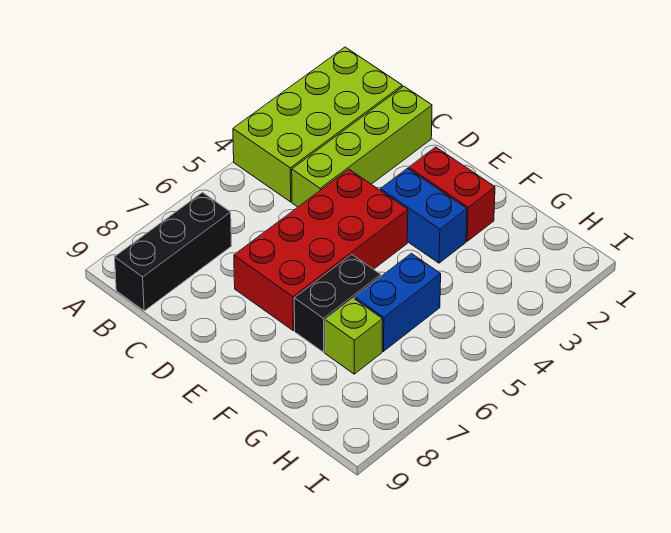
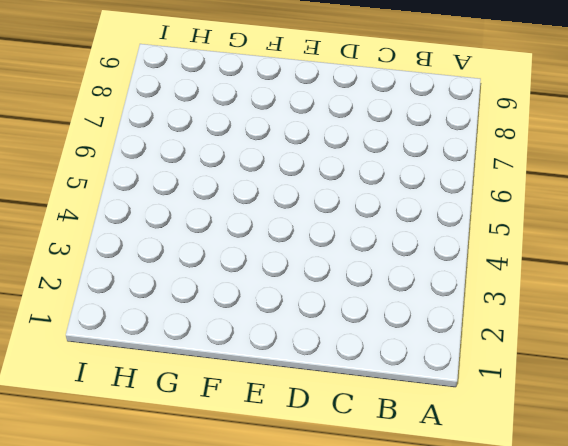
none -> lime 2x4 brick [233,47,402,202]
none -> black 1x3 brick [115,193,232,311]

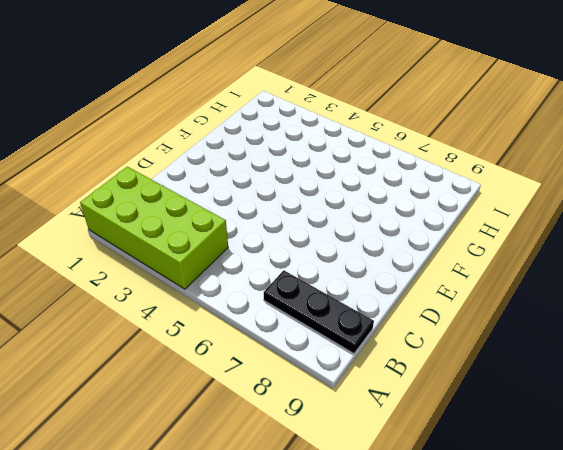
black 1x3 plate [264,270,374,353] -> black 1x3 brick [115,193,232,311]
none -> lime 1x4 brick [292,86,432,207]
none -> red 2x4 brick [234,169,408,330]

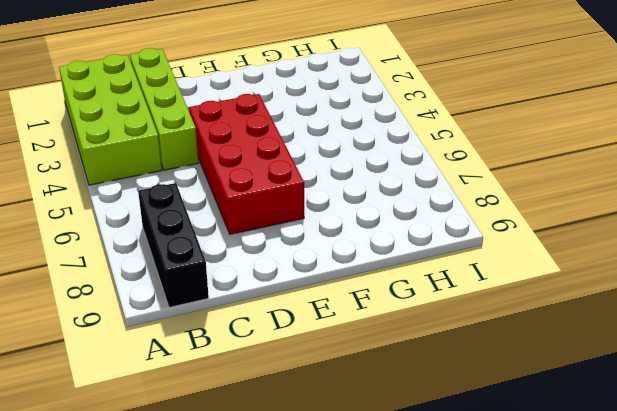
none -> red 1x2 brick [409,147,495,241]
none -> blue 1x2 brick [380,168,467,263]

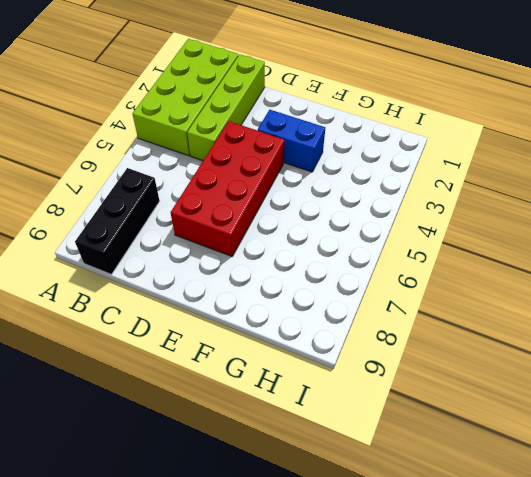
none -> red 1x2 brick [409,147,495,241]
none -> black 1x2 brick [294,254,381,352]

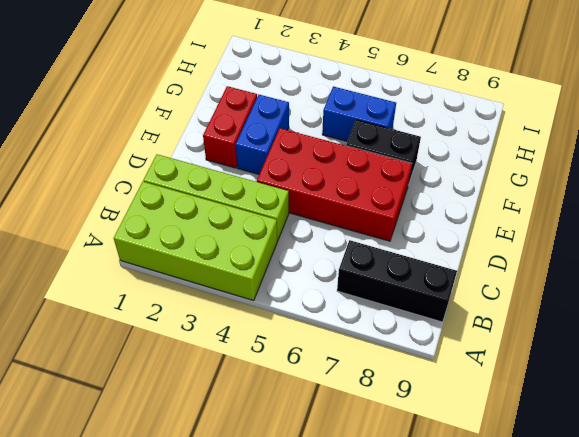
none -> lime 1x1 brick [325,298,383,374]

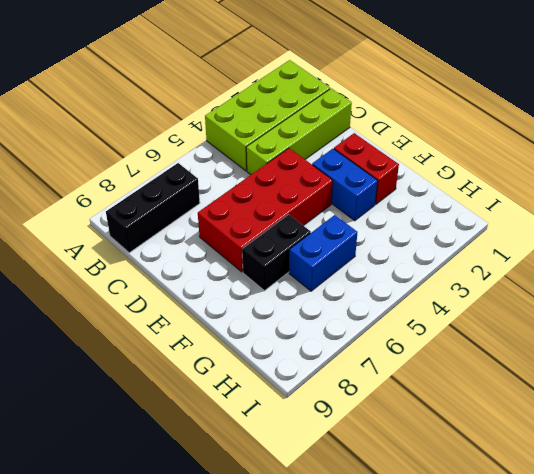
none -> lime 1x1 brick [325,298,383,374]

